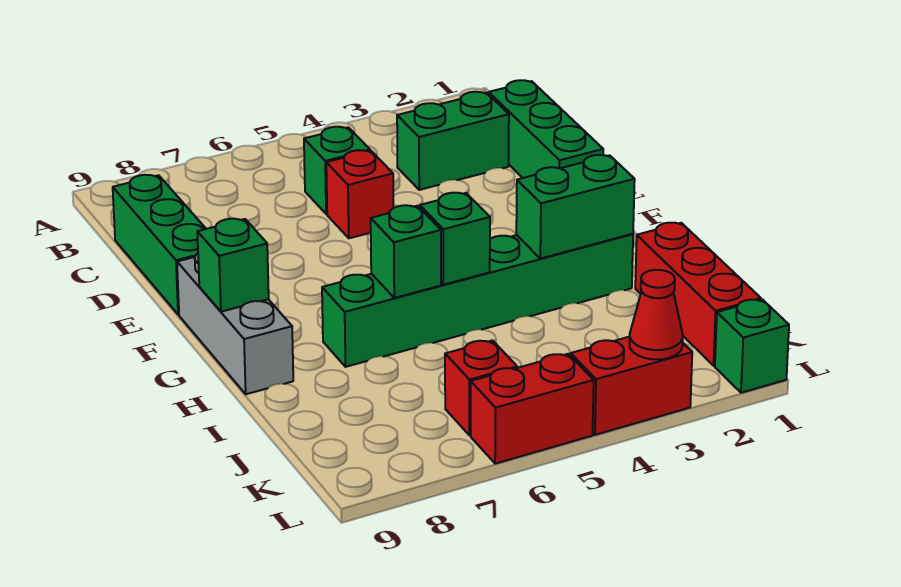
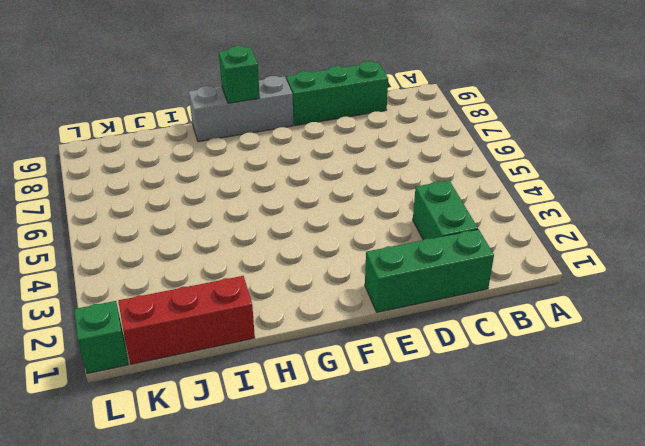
none -> green 1x1 brick [304,127,370,214]
none -> red 1x1 brick [326,150,393,238]
none -> green 1x6 brick [322,234,633,367]

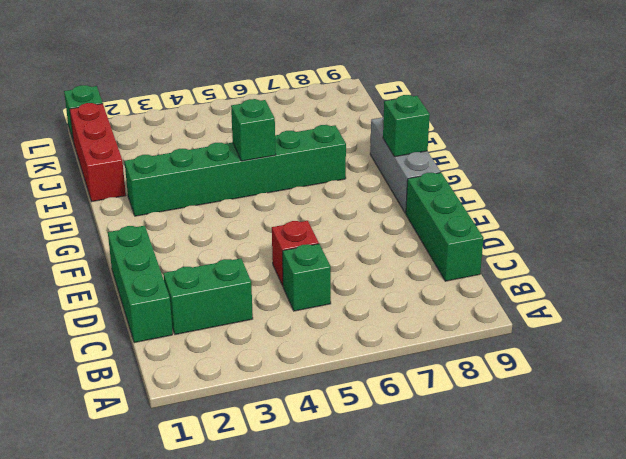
none -> red 1x1 brick [445,340,517,435]
none -> red 1x2 brick [571,337,692,435]
none -> red 1x2 brick [471,354,594,464]

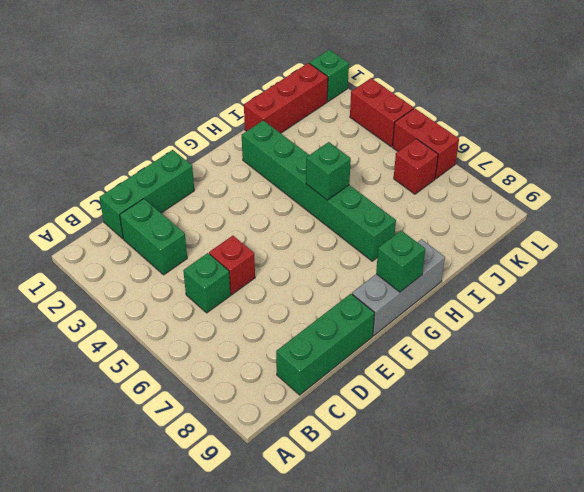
none -> green 1x2 brick [516,155,635,259]
none -> green 1x1 brick [371,205,441,298]
none -> red 1x1 cone [630,270,683,359]

